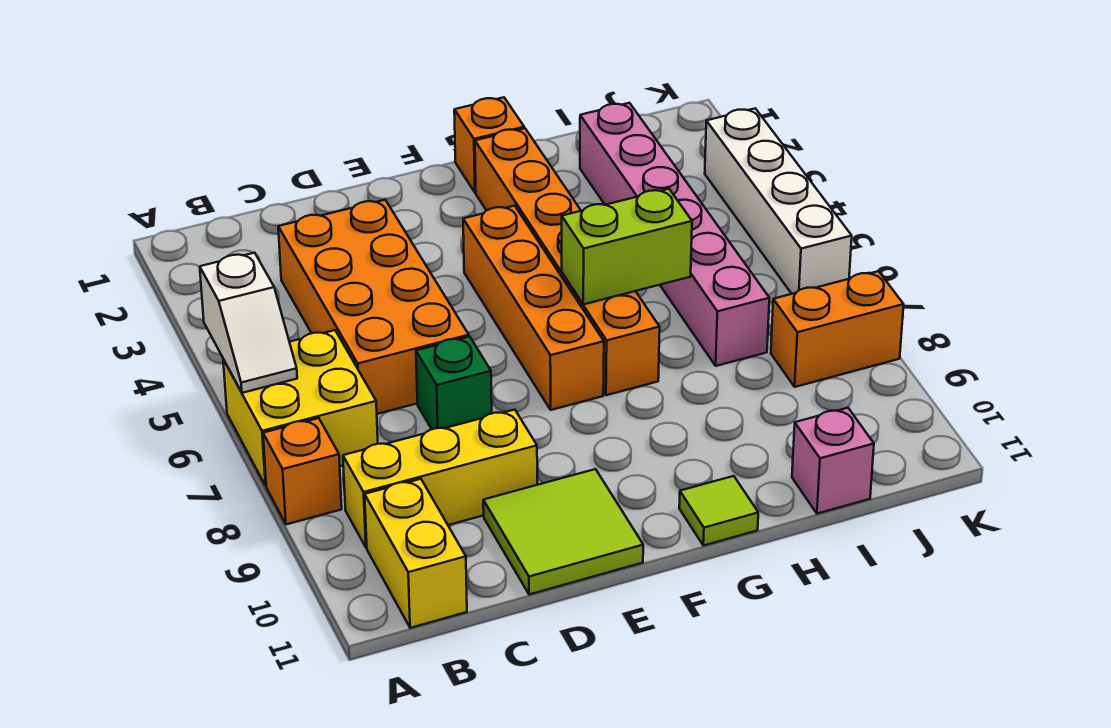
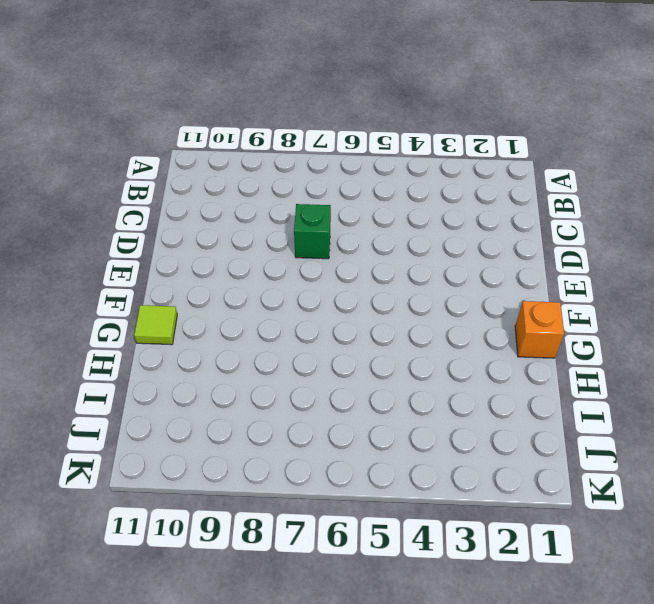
none -> yellow 2x2 brick [223,330,378,486]
none -> orange 1x1 brick [263,418,342,524]
none -> yellow 1x3 brick [343,410,537,547]

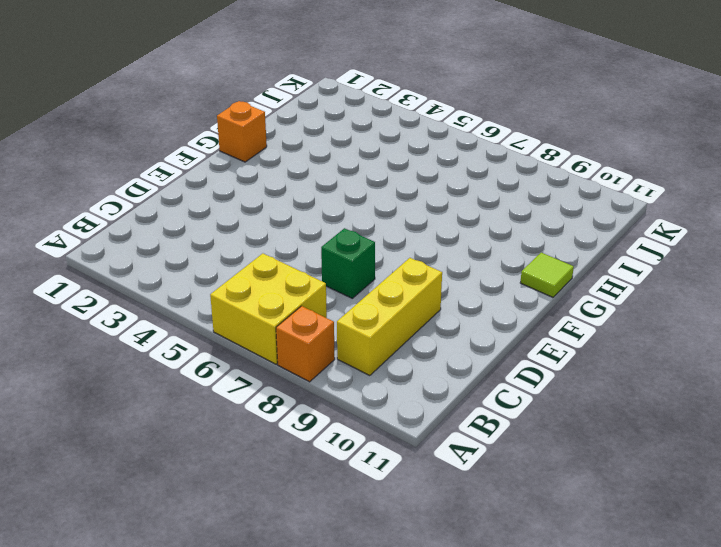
none -> yellow 1x2 brick [365,479,467,628]
none -> orange 2x4 brick [278,200,469,414]
none -> lime 2x2 tile [483,469,643,595]

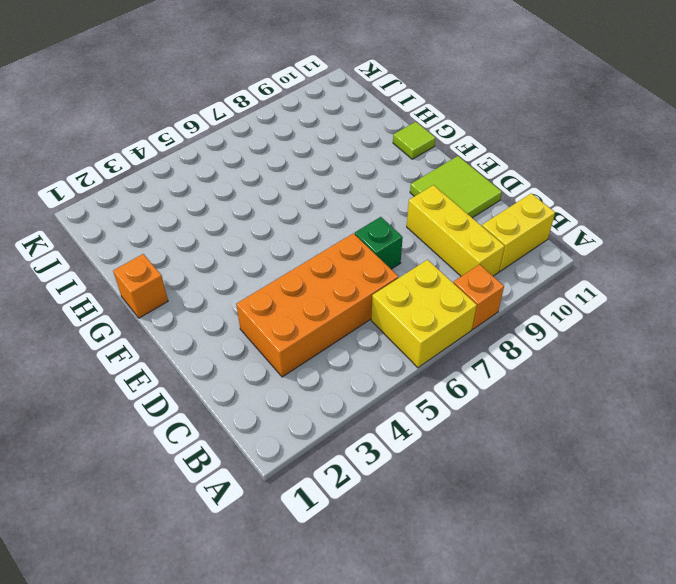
none -> orange 1x4 brick [463,206,604,410]
none -> orange 1x6 brick [475,128,660,395]
none -> pink 1x6 brick [580,103,769,366]

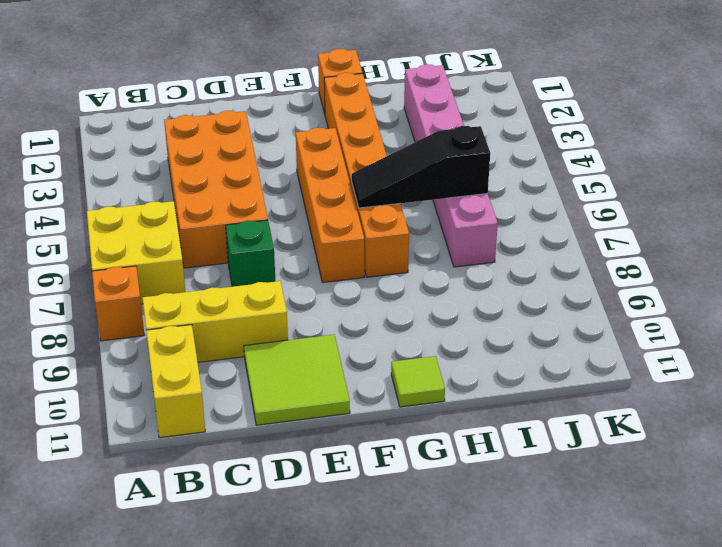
black 1x3 slope [352,126,490,208] -> lime 1x2 brick [562,189,692,304]
none -> pink 1x1 brick [792,408,874,514]
none -> orange 1x2 brick [771,271,904,387]
none -> white 1x4 brick [705,108,852,294]

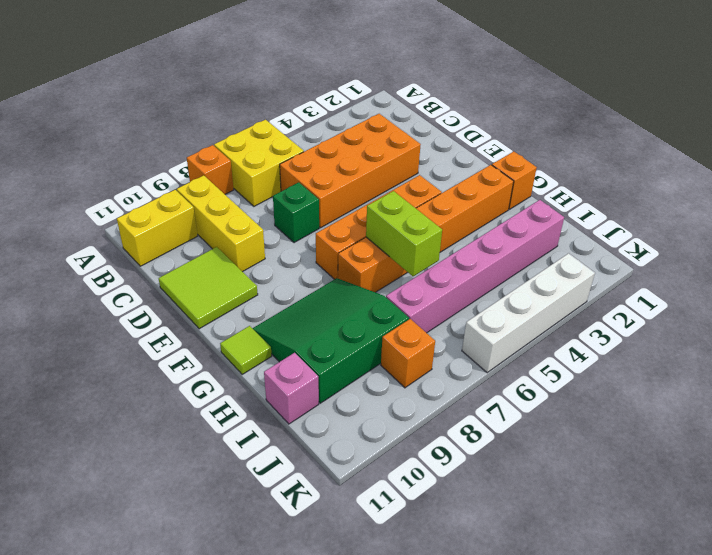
green 3x3 slope [252,278,409,403] -> none
orange 1x1 brick [381,319,435,388] -> orange 1x2 brick [771,271,904,387]
none -> white 1x2 slope [200,253,297,393]

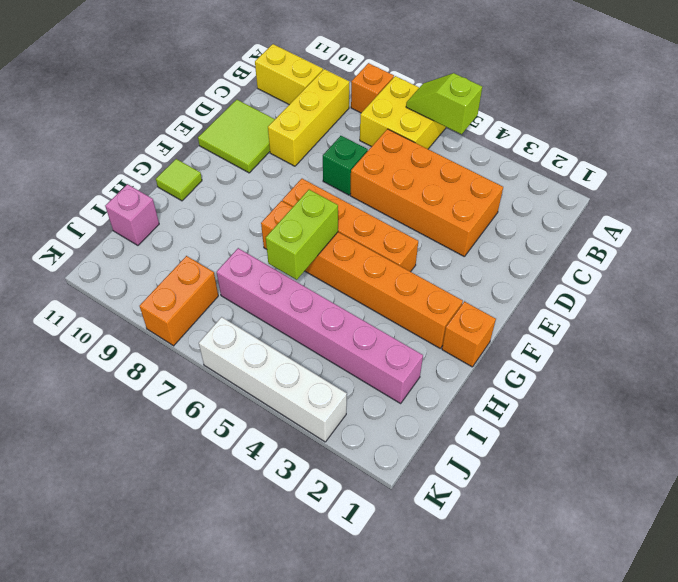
lime 1x2 slope [406,73,482,134] -> white 1x2 slope [200,253,297,393]

